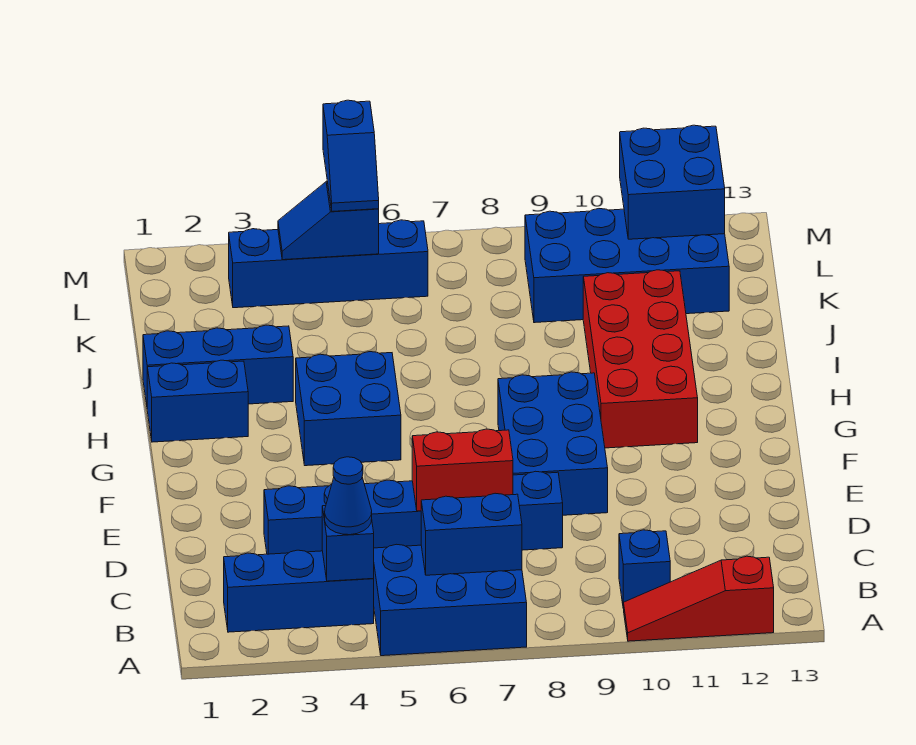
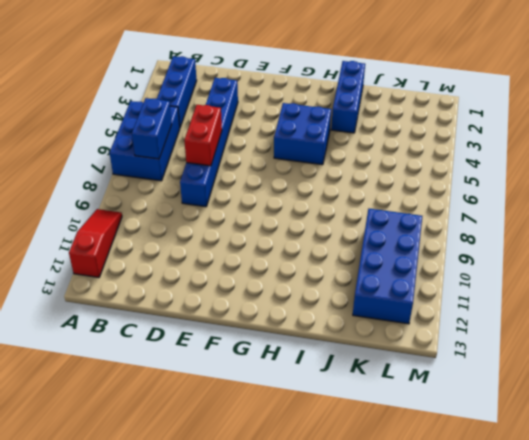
none -> blue 1x1 brick [619,530,670,609]
none -> blue 2x3 brick [498,372,608,515]
none -> red 2x4 brick [583,270,698,448]

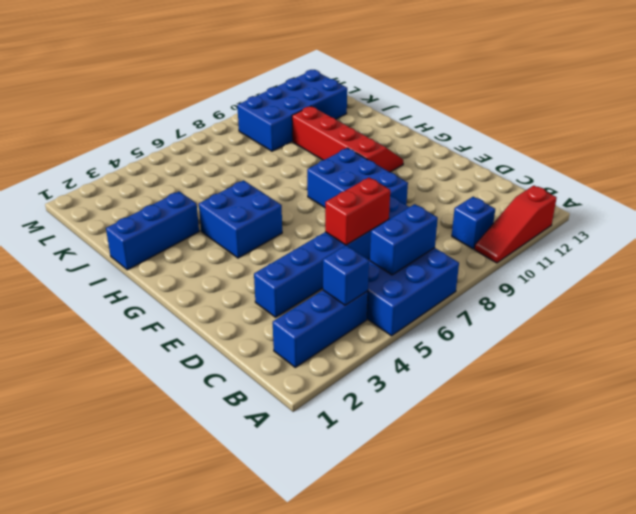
red 2x4 slope [292,106,403,172] -> red 2x4 brick [583,270,698,448]
none -> blue 1x2 brick [147,360,248,442]
none -> blue 1x4 brick [229,220,428,308]
none -> blue 1x2 slope [278,181,379,260]

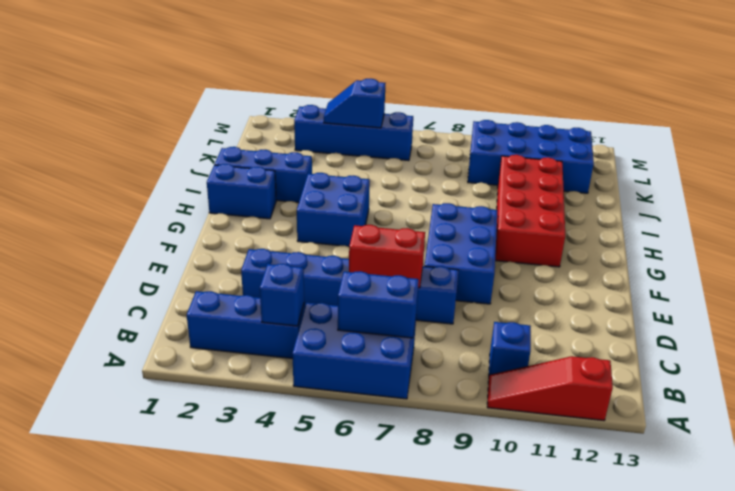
none -> blue 2x2 brick [620,125,725,239]
none -> blue 1x1 cone [325,457,372,535]
none -> blue 1x2 slope [323,100,379,211]

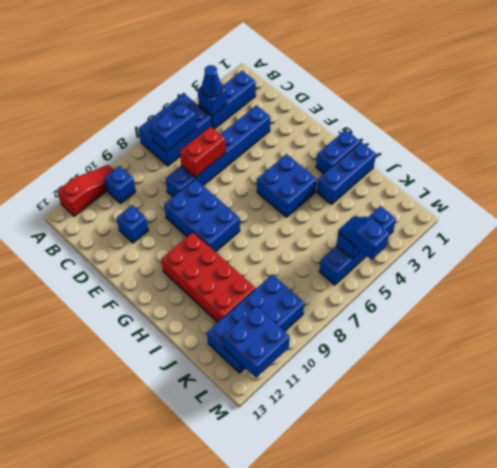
blue 1x1 brick [117,205,148,243] -> none

